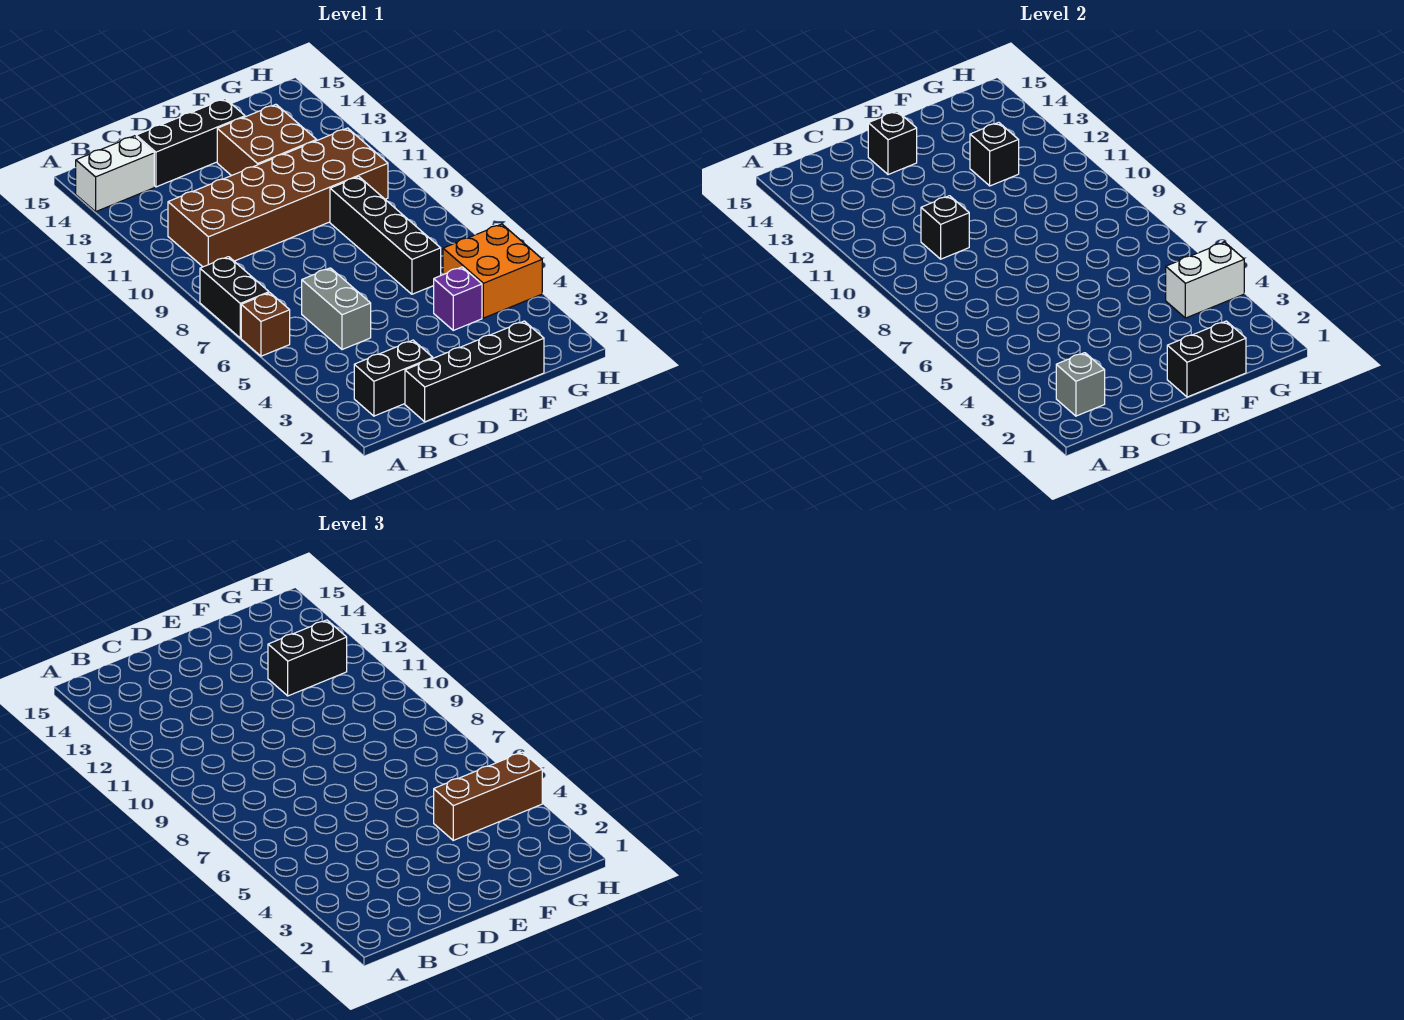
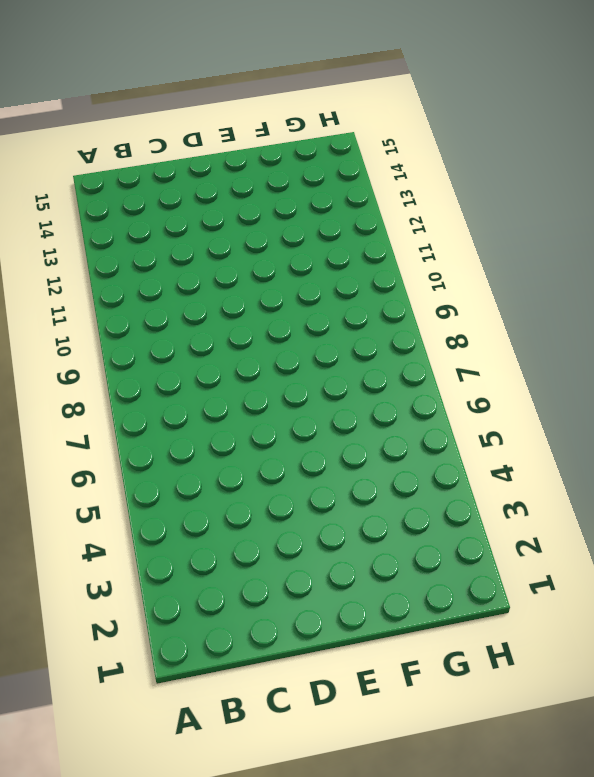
none -> brown 1x1 brick [241,293,290,356]
none -> black 1x2 brick [200,257,269,338]
none -> white 1x2 brick [76,136,154,212]

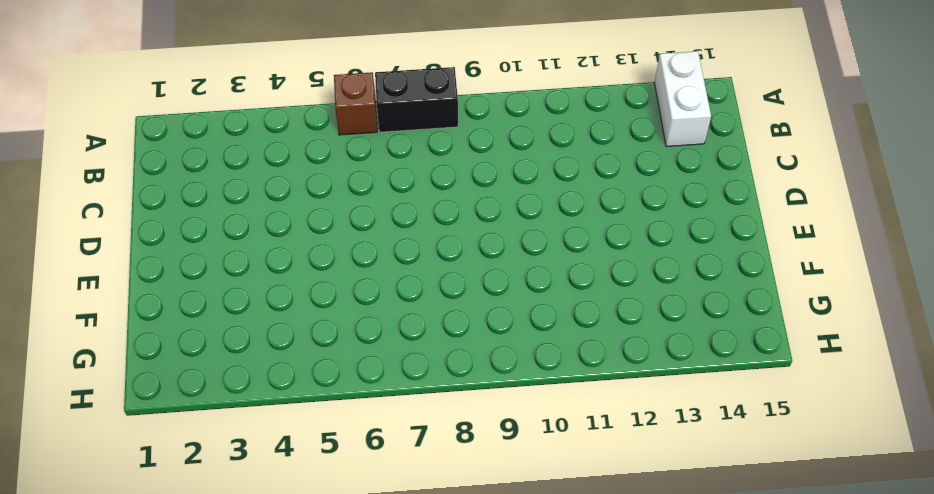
none -> black 1x2 brick [354,340,433,416]
none -> brown 2x6 brick [168,128,388,267]
none -> black 1x4 brick [405,321,544,422]

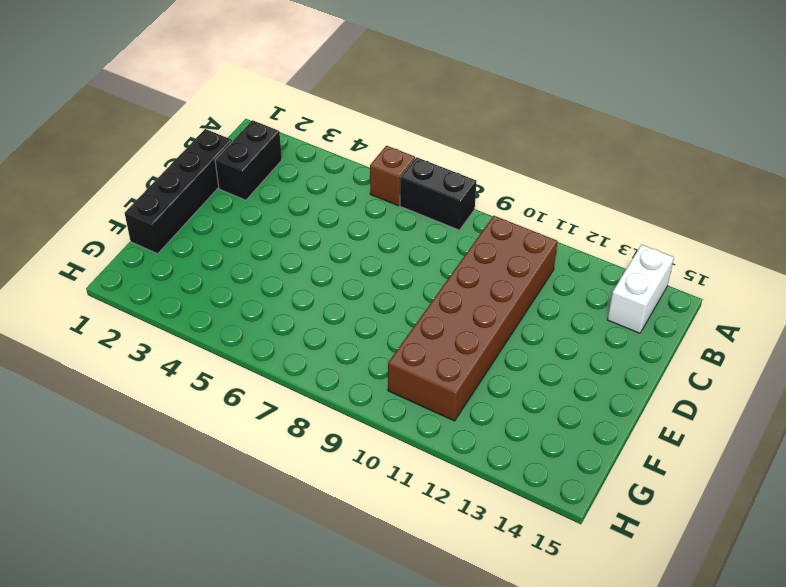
none -> grey 1x2 brick [302,268,371,350]
none -> black 1x3 brick [136,99,245,187]
none -> brown 2x2 brick [217,104,317,176]

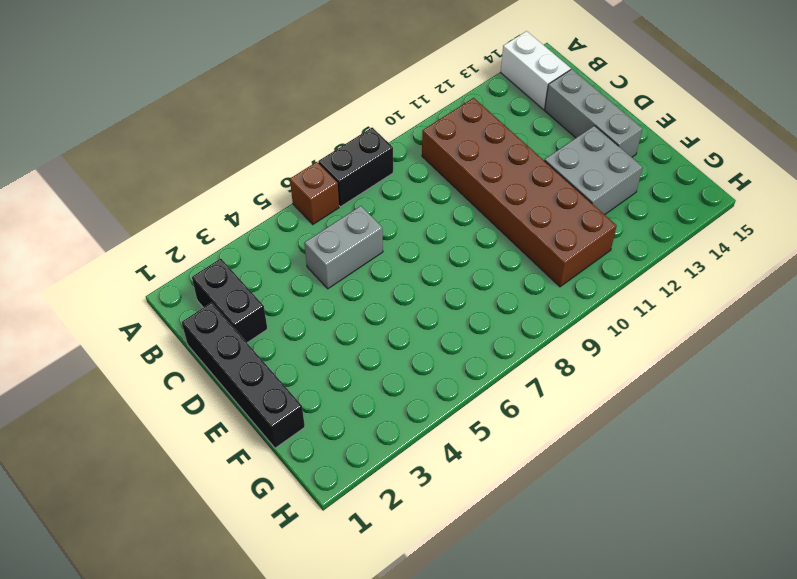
grey 1x3 brick [545,69,642,157] -> black 1x3 brick [136,99,245,187]
grey 2x2 brick [544,126,642,215] -> brown 2x2 brick [217,104,317,176]
none -> purple 1x1 brick [434,267,482,330]
none -> black 1x4 brick [330,177,441,294]
none -> orange 2x2 brick [443,224,542,318]

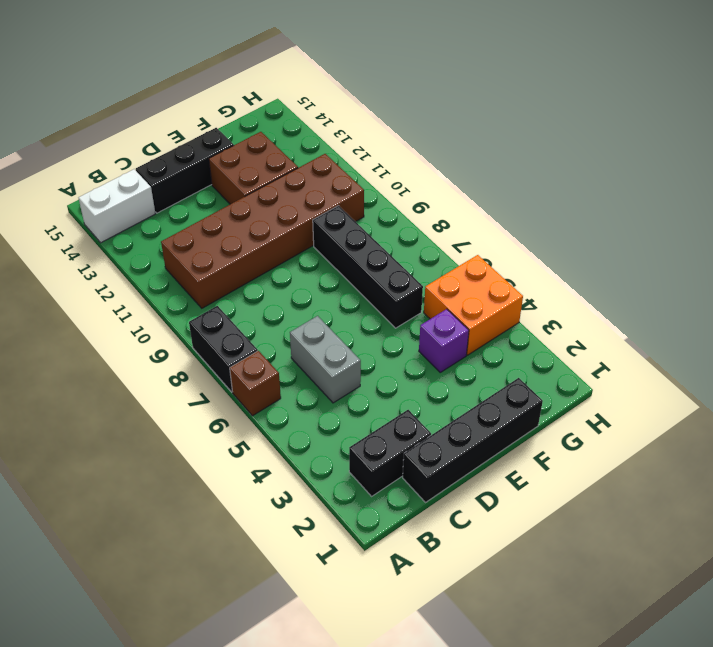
none -> grey 1x1 brick [1056,353,1105,416]
none -> black 1x1 brick [921,196,969,259]
none -> black 1x1 brick [868,111,917,175]

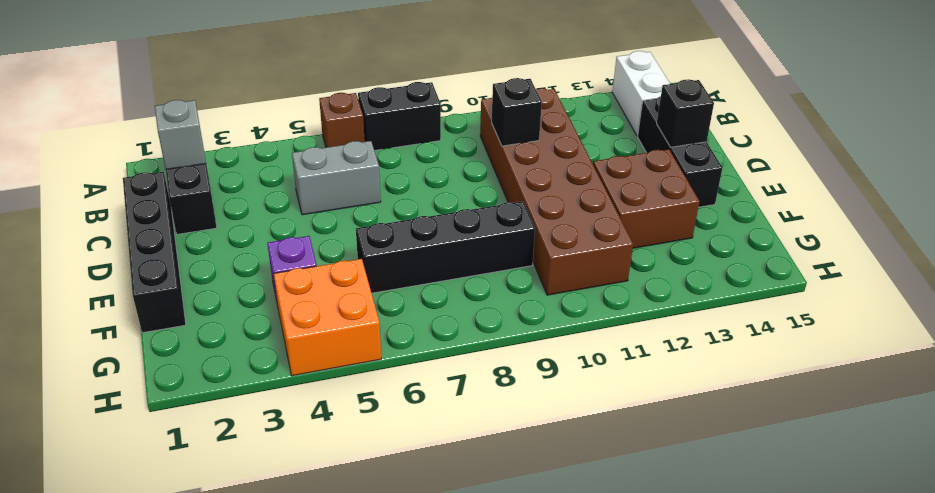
none -> black 1x2 brick [1167,321,1246,397]
none -> black 1x1 brick [970,122,1019,186]
none -> white 1x2 brick [1166,242,1244,318]

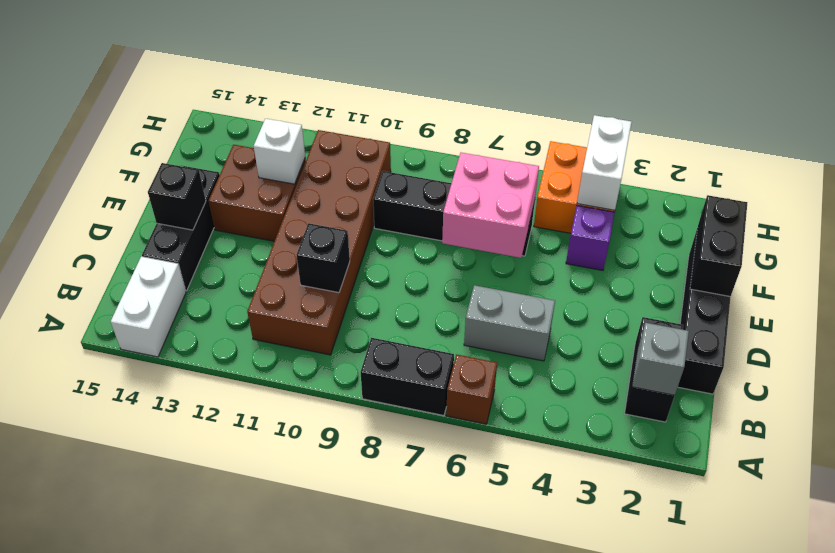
pink 2x2 brick [442,153,539,258] -> none
white 1x1 brick [254,119,305,184] -> black 1x1 brick [970,122,1019,186]
none -> brown 1x3 brick [434,752,542,840]
none -> black 1x2 brick [268,620,347,696]

